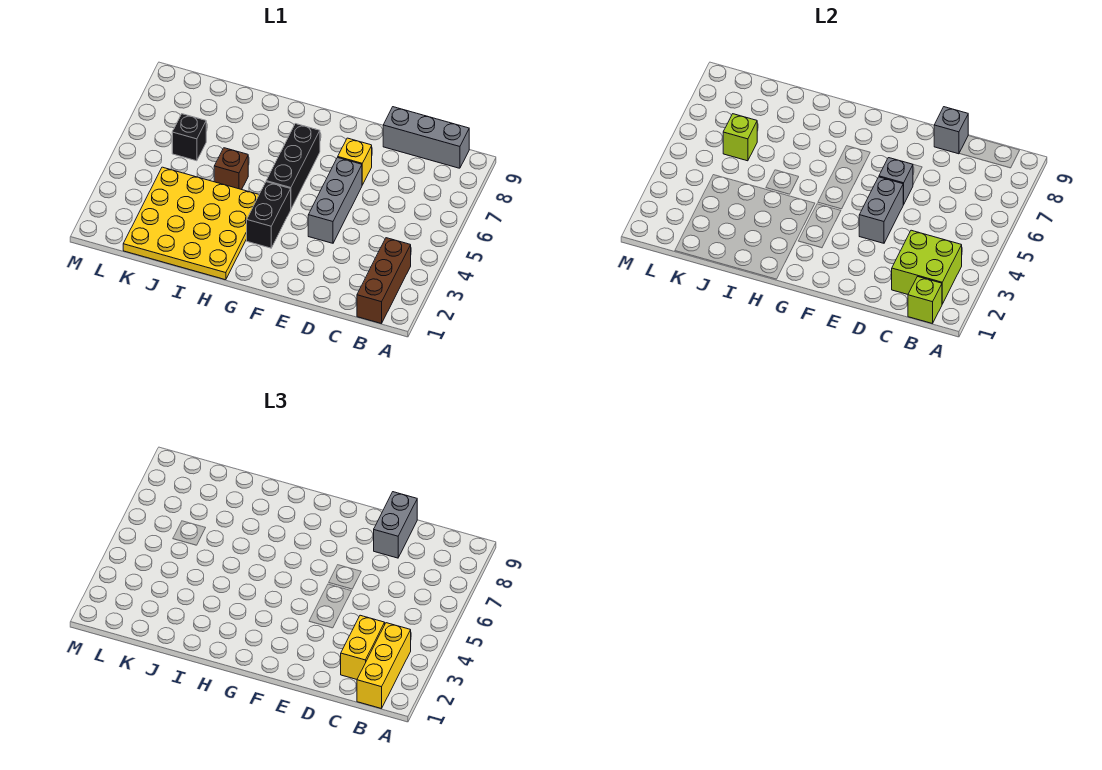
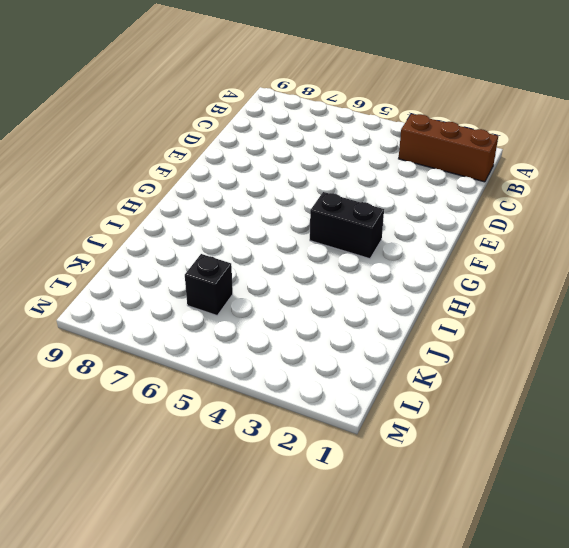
none -> grey 1x3 brick [383,107,469,168]
none -> grey 1x3 brick [308,158,362,243]
none -> yellow 1x1 brick [338,138,372,185]

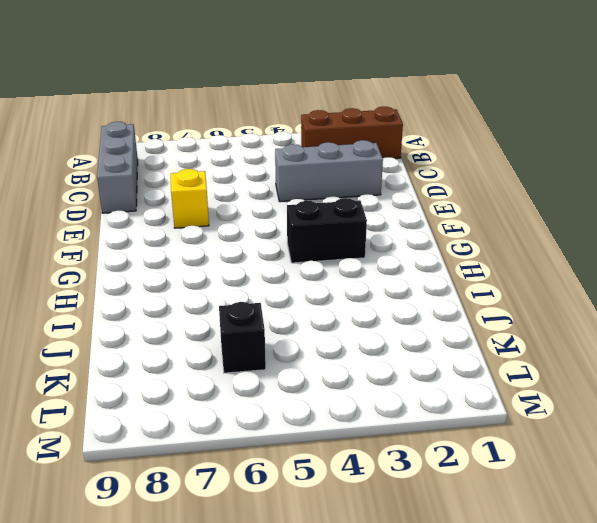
grey 1x3 brick [275,140,383,202] -> grey 1x3 brick moved to [308,158,362,243]
none -> black 1x3 brick [266,124,320,209]
none -> yellow 4x4 plate [123,167,259,280]
none -> brown 1x1 brick [214,148,248,190]

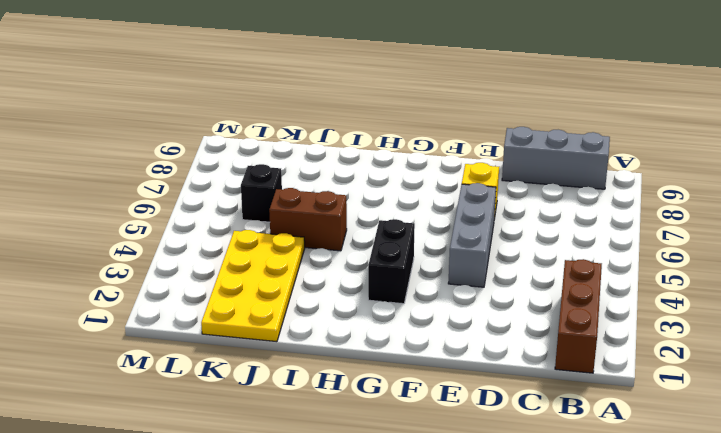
brown 1x2 brick [269,188,347,251] -> brown 1x1 brick [214,148,248,190]
yellow 2x4 plate [201,230,305,342] -> yellow 4x4 plate [123,167,259,280]
none -> black 1x3 brick [266,124,320,209]
none -> lime 1x1 brick [908,277,942,324]
none -> lime 2x2 brick [892,230,962,304]

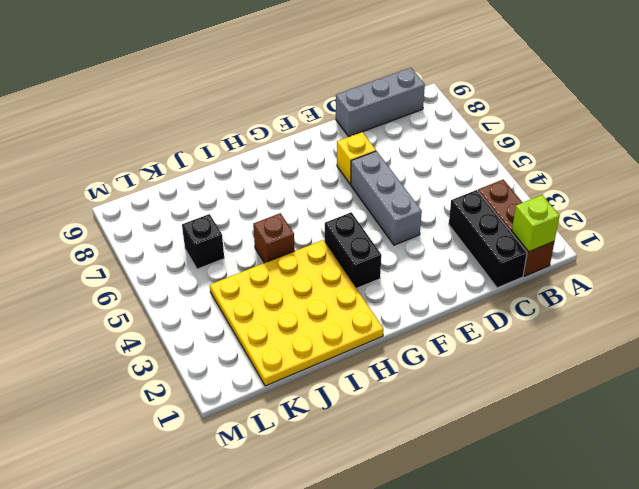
black 1x3 brick [449,190,527,288] -> black 1x3 brick moved to [266,124,320,209]
none -> lime 2x2 brick [892,230,962,304]
none -> grey 1x1 brick [934,107,968,154]
none -> grey 1x2 brick [859,177,904,243]

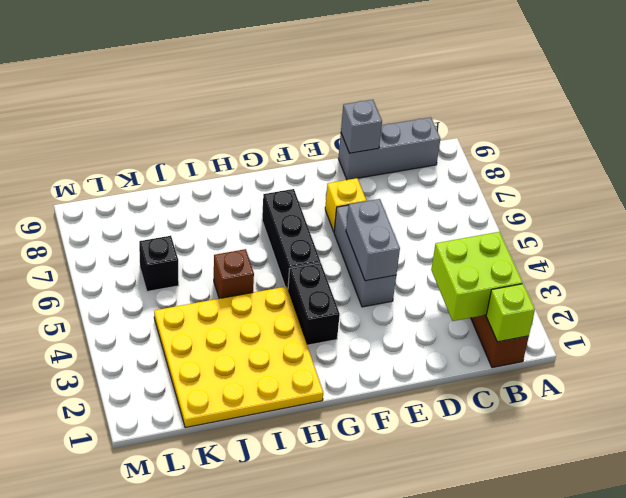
none -> grey 1x1 brick [879,158,913,204]
none -> lime 1x1 brick [723,114,757,161]
none -> yellow 1x3 brick [357,623,411,709]

